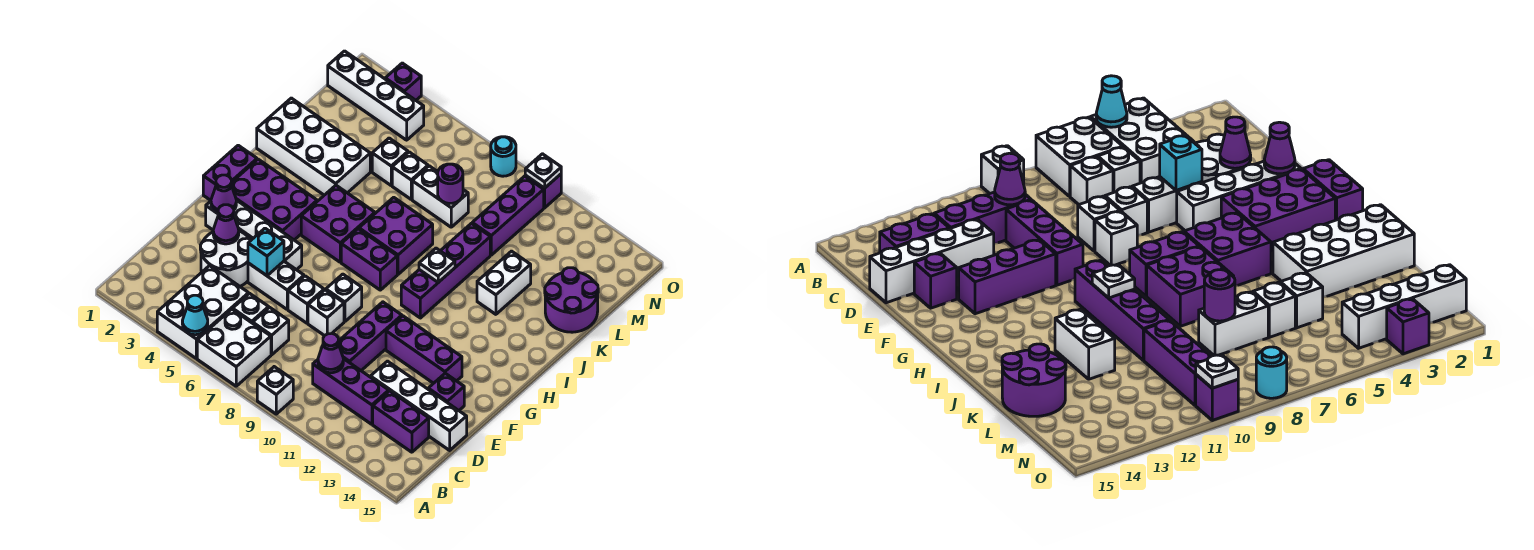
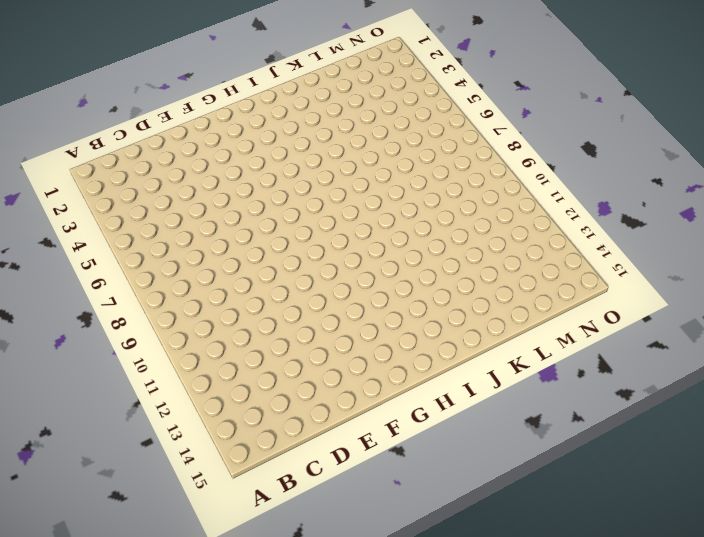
none -> white 2x3 brick [157,266,249,358]
none -> white 2x2 brick [197,309,271,386]
none -> white 1x1 brick [257,367,293,414]
none -> white 1x1 brick [233,293,269,323]

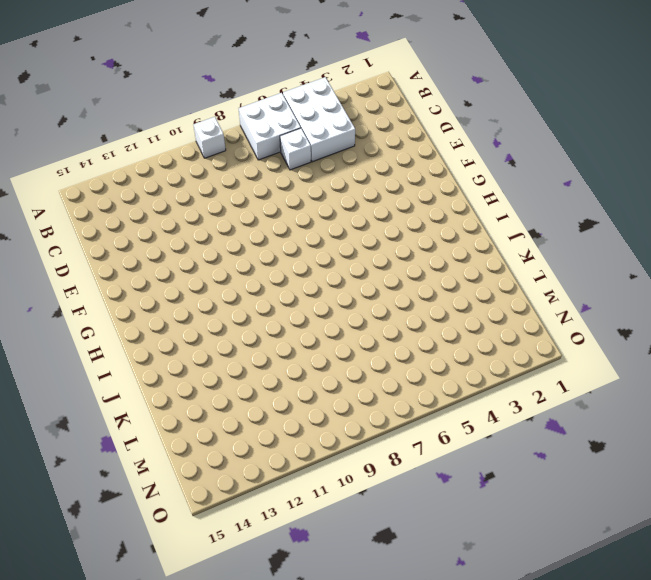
none -> white 1x1 brick [253,307,289,355]
none -> purple 1x3 brick [313,359,389,424]
none -> purple 1x2 brick [373,391,429,452]
none -> white 2x2 round brick [200,231,251,286]

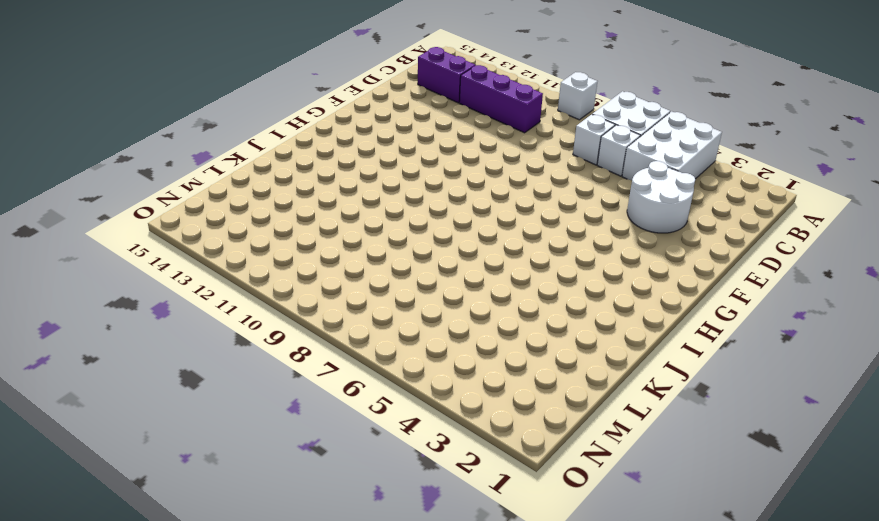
none -> purple 1x3 brick [339,302,402,371]
none -> white 1x4 brick [371,361,467,450]
none -> white 1x2 brick [248,261,304,309]
none -> white 1x1 brick [288,276,324,323]

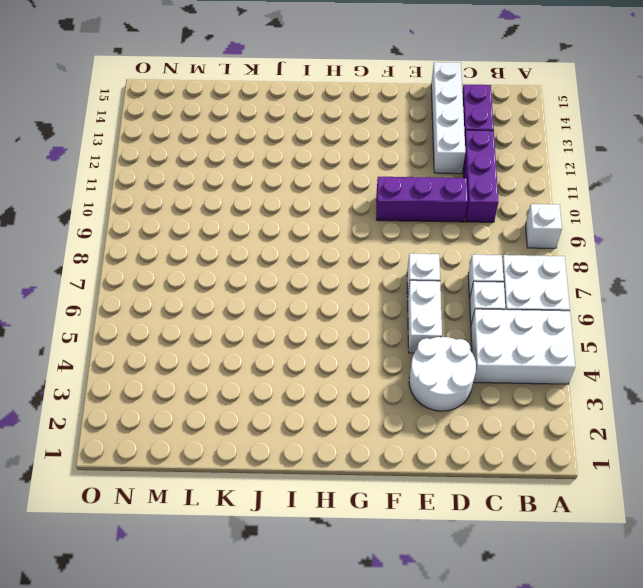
none -> white 1x1 brick [308,290,344,336]
none -> purple 1x1 brick [428,373,464,410]
none -> white 1x4 brick [206,200,302,270]
none -> white 1x1 brick [326,274,362,322]

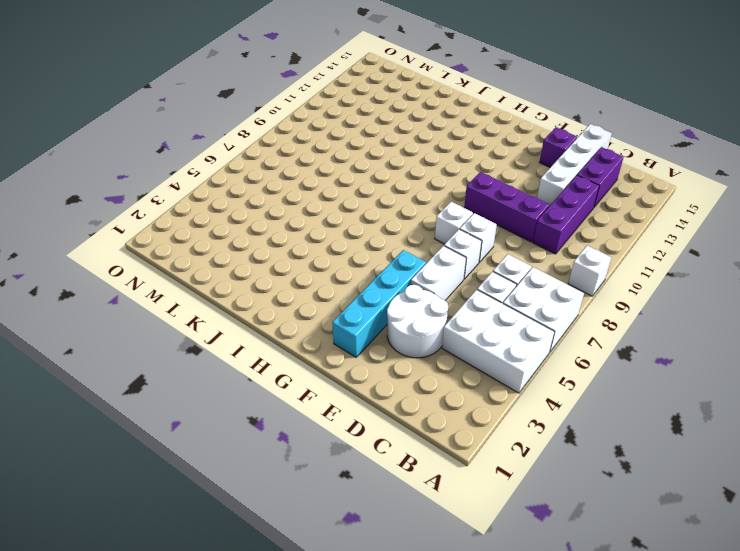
cyan 1x4 brick [332,250,426,357] -> white 1x4 brick [206,200,302,270]
none -> purple 1x3 brick [386,316,462,383]
none -> purple 1x2 brick [203,145,257,200]
none -> purple 2x3 brick [232,159,317,240]
none -> purple 2x2 brick [301,185,375,262]

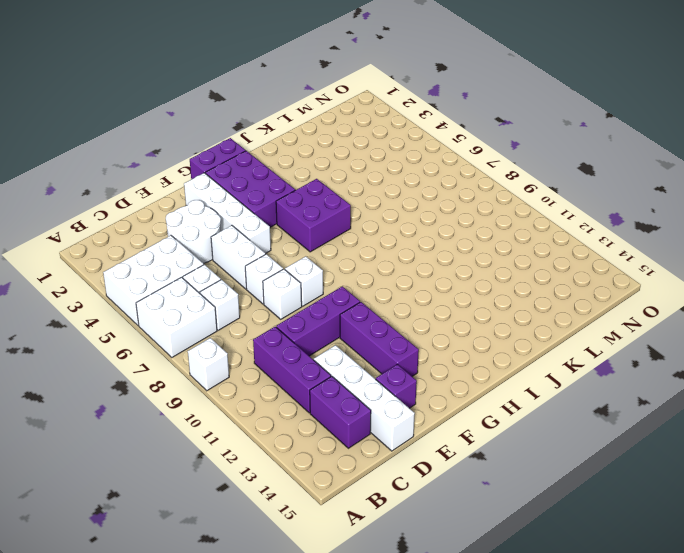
none -> purple 1x2 brick [341,229,397,290]
none -> purple 1x4 brick [401,223,490,318]
none -> purple 2x2 brick [359,197,433,274]
none -> white 2x4 brick [257,98,370,195]

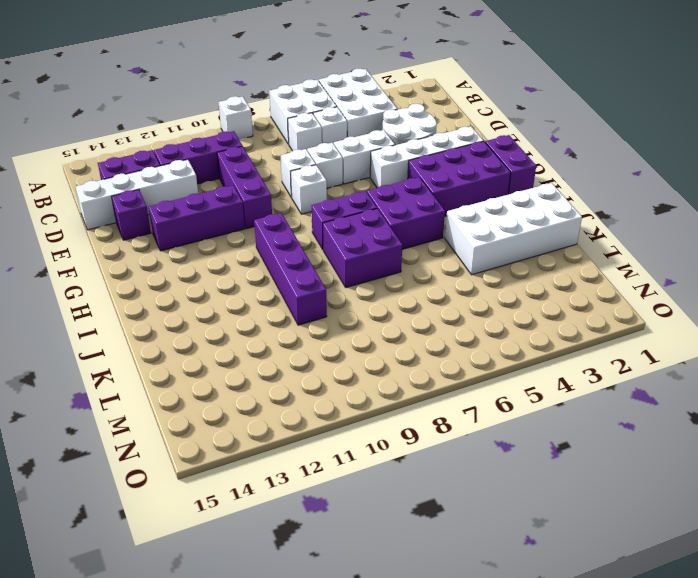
none -> white 1x2 brick [477,251,531,314]
none -> purple 2x2 round brick [545,268,598,332]
none -> white 1x1 brick [372,138,408,185]
none -> white 1x1 brick [392,152,428,199]

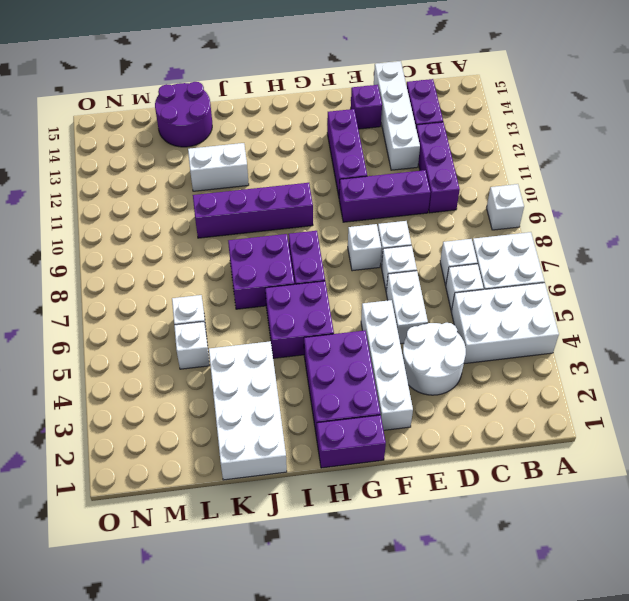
none -> white 1x2 brick [412,166,468,227]
none -> purple 1x3 brick [472,176,544,255]
none -> white 1x4 brick [328,51,424,140]
none -> purple 1x1 brick [385,63,421,100]

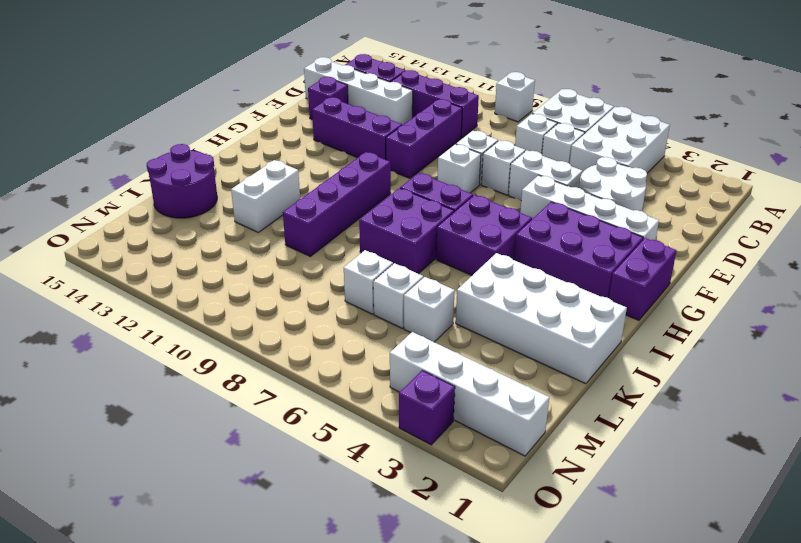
white 1x1 brick [344,250,393,314] -> white 1x2 brick [412,166,468,227]
none -> purple 1x3 brick [472,176,544,255]
none -> cyan 1x1 round brick [491,137,516,176]
none -> purple 1x1 brick [525,174,561,208]
none -> cyan 1x1 cone [182,295,208,335]

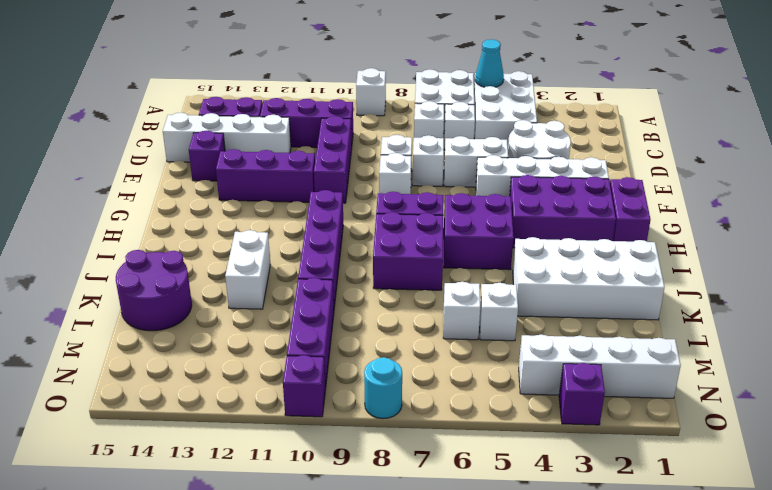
none -> white 1x2 brick [412,166,468,227]
none -> purple 1x1 cone [318,334,343,373]
none -> purple 1x1 cone [213,205,239,244]
none -> cyan 1x1 brick [248,228,284,276]

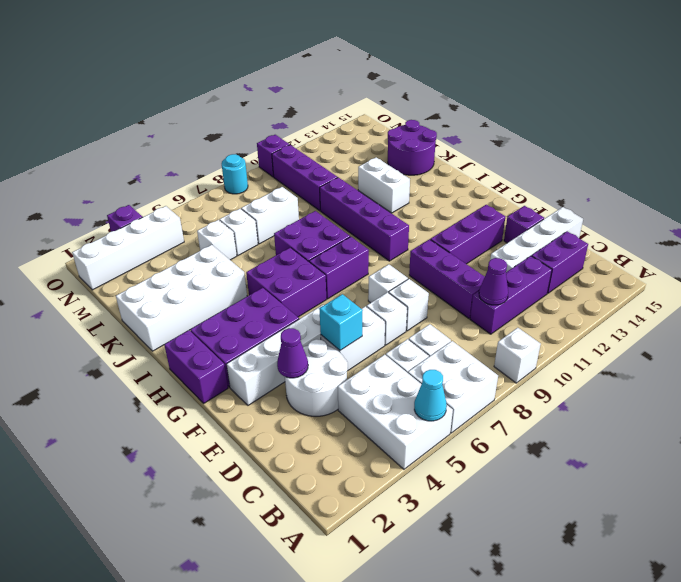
none -> purple 1x1 cone [211,175,236,213]
none -> white 1x1 plate [419,248,455,282]
none -> purple 1x1 round brick [438,164,463,203]
none -> white 1x1 plate [525,154,561,188]

